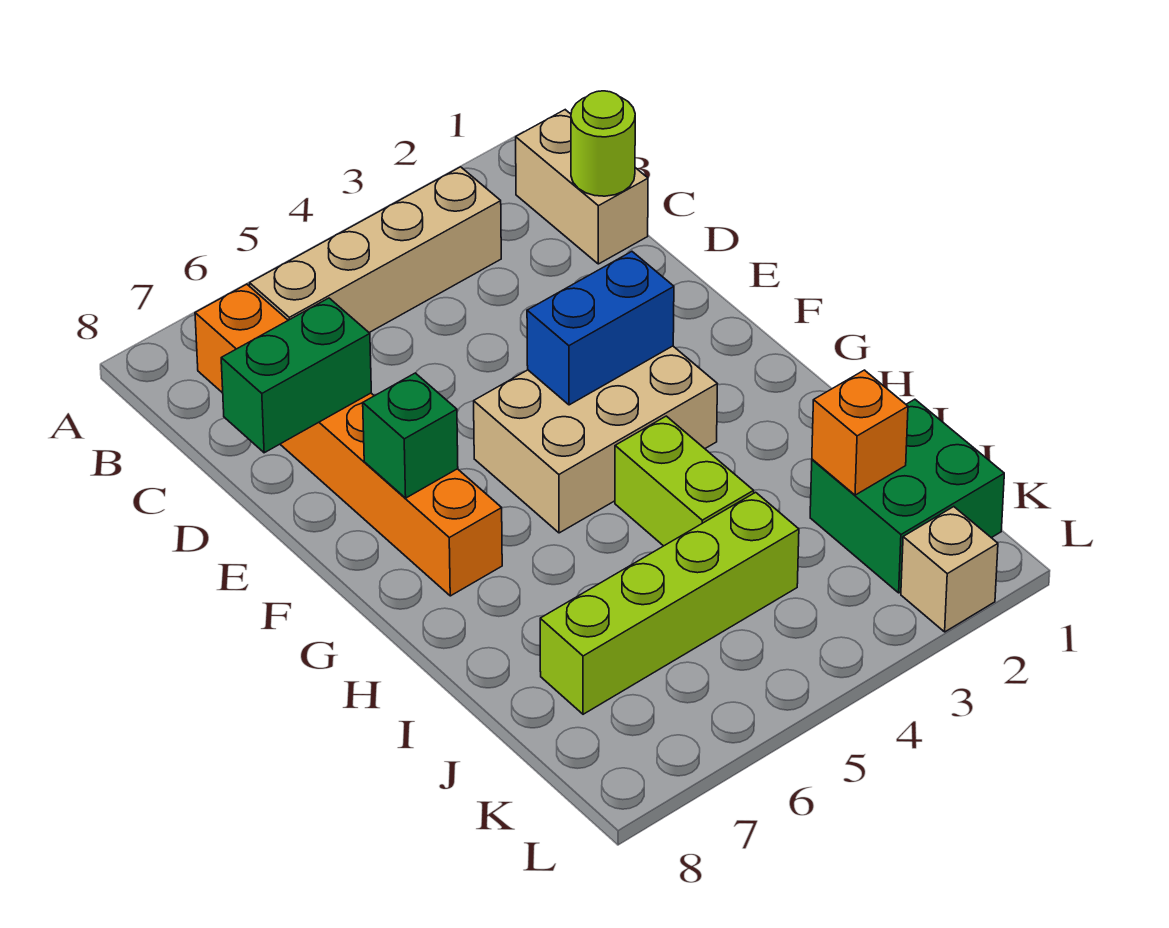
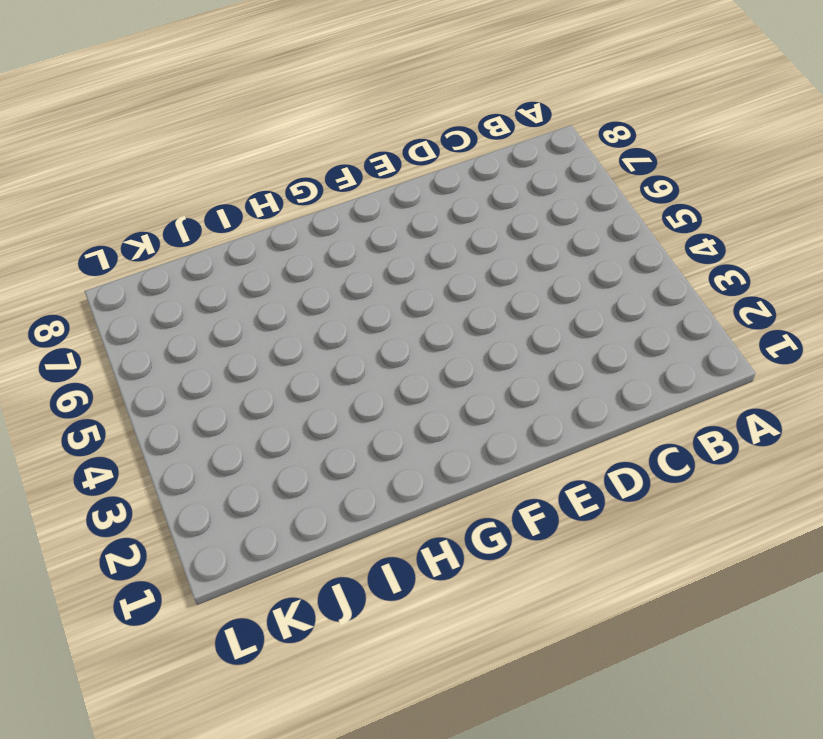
none -> tan 1x2 brick [516,110,648,264]
none -> tan 1x4 brick [250,167,501,333]
none -> orange 1x6 brick [195,284,502,596]

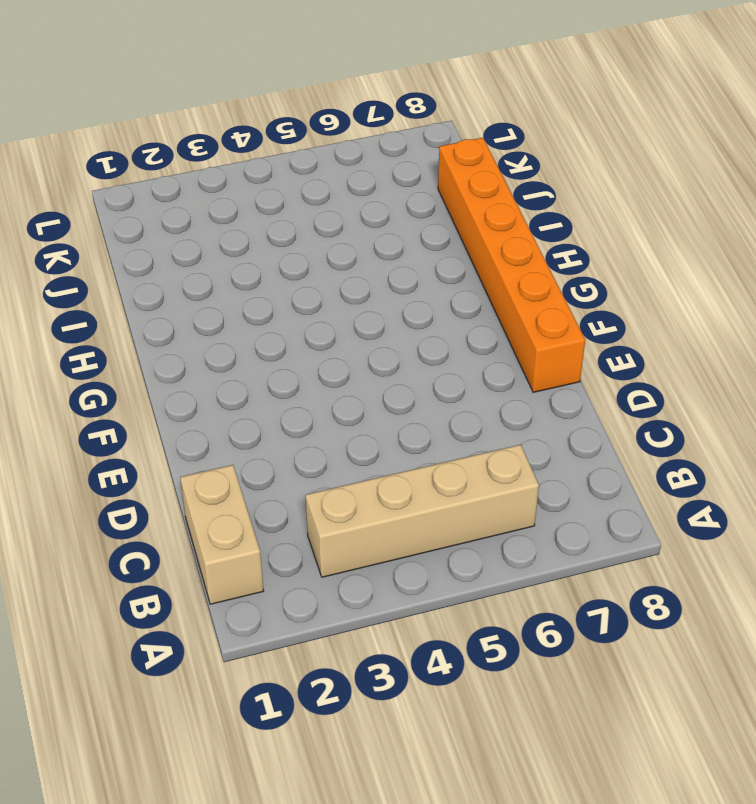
orange 1x6 brick [438,138,585,392] -> orange 1x6 brick moved to [195,284,502,596]
none -> tan 2x3 brick [474,346,717,533]
none -> lime 1x2 brick [615,416,754,546]
none -> green 2x2 brick [810,399,1004,593]

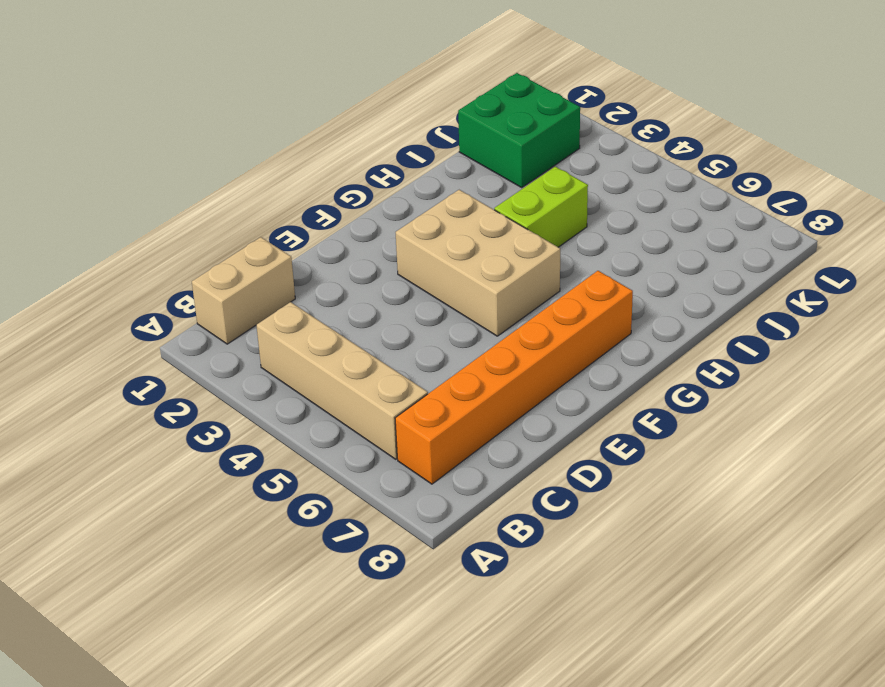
none -> lime 1x4 brick [540,492,799,714]
none -> tan 1x1 brick [901,507,998,632]
none -> lime 1x1 round brick [571,91,635,196]

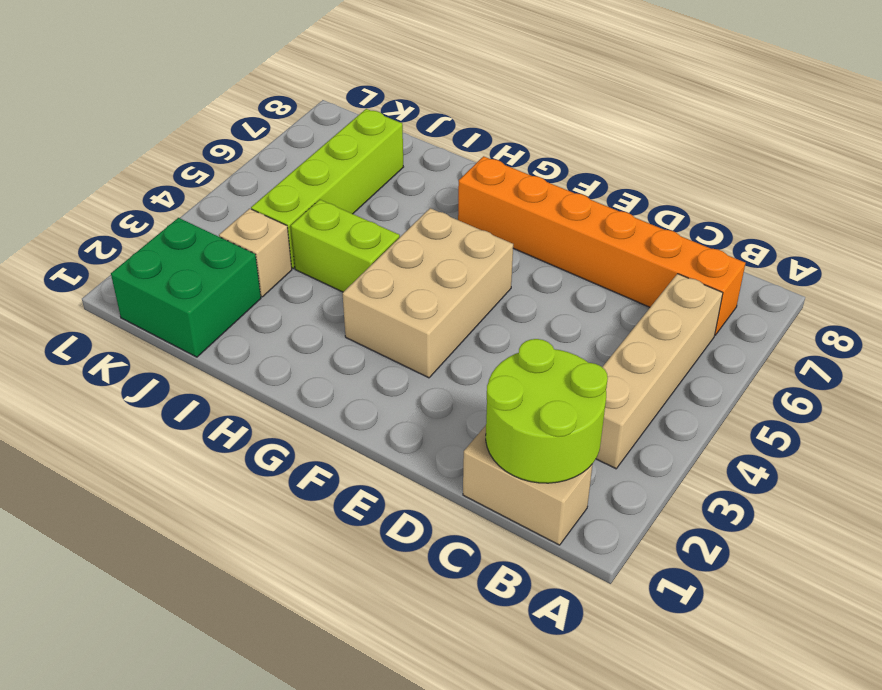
lime 2x2 round brick [486,339,608,483] -> lime 1x1 round brick [571,91,635,196]
tan 1x1 brick [219,209,292,297] -> tan 1x1 brick moved to [901,507,998,632]
none -> green 1x2 brick [221,298,371,453]
none -> blue 1x2 brick [527,252,674,405]
none -> green 1x1 brick [363,373,458,498]

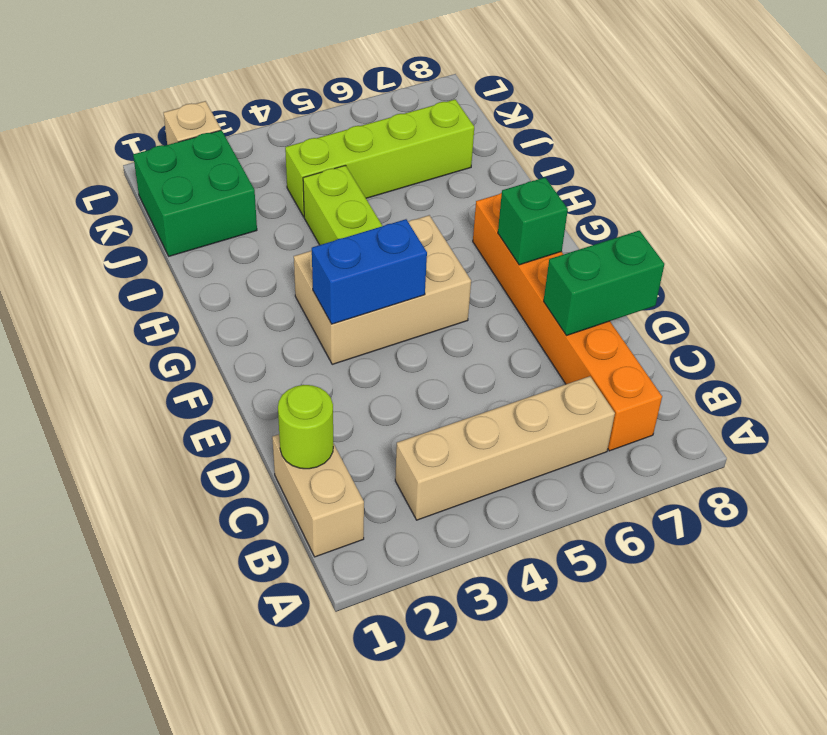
none -> orange 1x1 brick [812,370,908,495]

